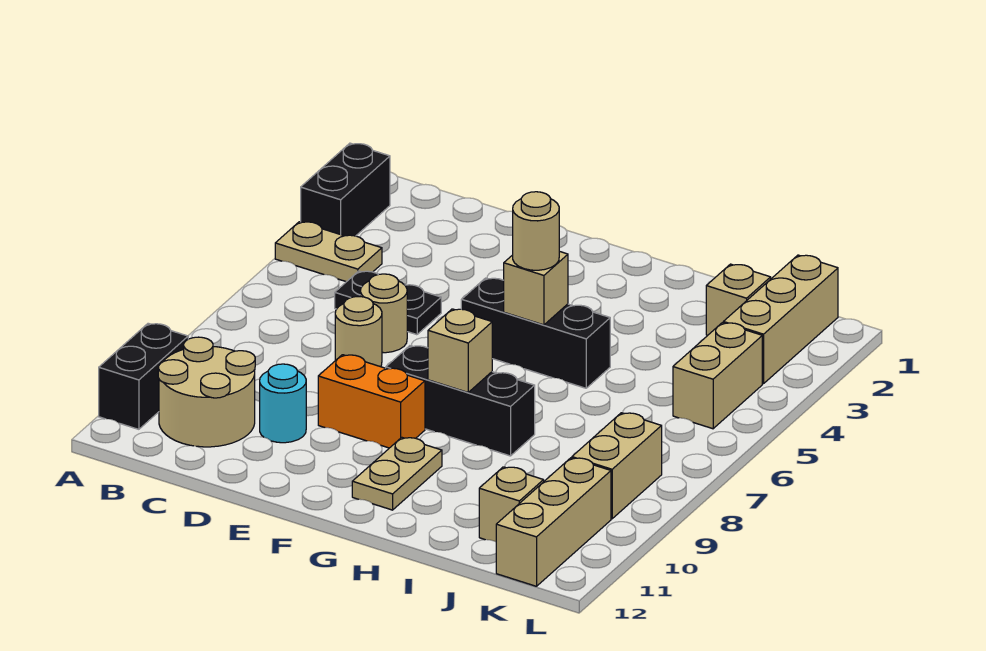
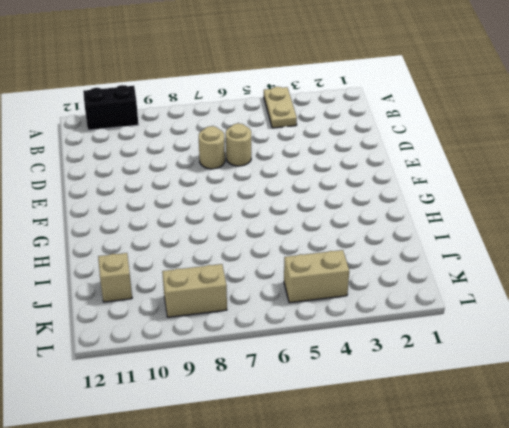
none -> black 1x2 brick [301,143,390,236]
none -> tan 2x2 round brick [158,337,255,447]
none -> black 1x2 plate [335,271,441,335]

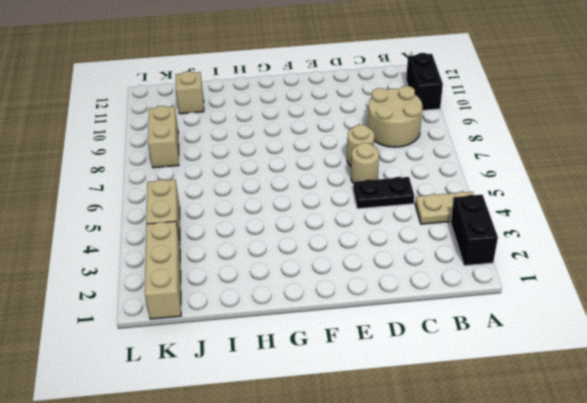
tan 2x2 round brick [368,86,422,147] -> tan 2x2 round brick moved to [158,337,255,447]
none -> cyan 1x1 round brick [260,364,306,443]
none -> orange 1x2 brick [318,355,425,448]
none -> black 1x3 brick [461,278,610,388]

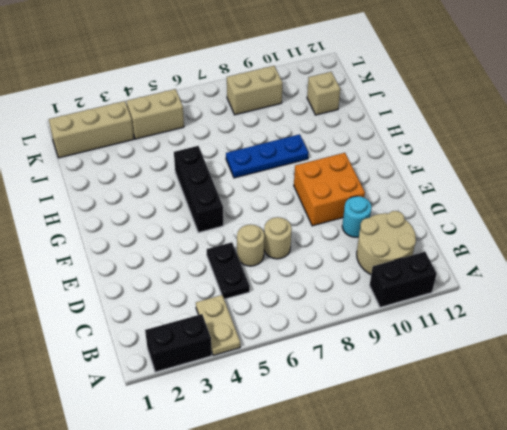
orange 2x2 brick [294,153,365,226] -> orange 1x2 brick [318,355,425,448]
blue 1x3 plate [226,134,308,178] -> black 1x3 brick [386,346,535,456]
none -> tan 1x2 plate [352,437,442,510]
none -> tan 1x1 brick [706,264,771,335]
none -> tan 1x3 brick [496,458,611,586]

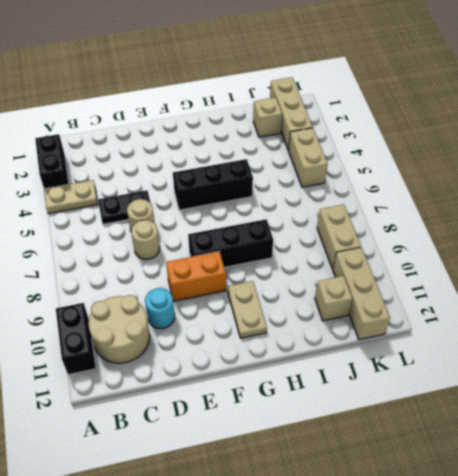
none -> tan 1x1 brick [504,251,568,325]
none -> tan 1x1 brick [428,309,492,392]
none -> tan 1x1 round brick [513,192,559,270]

